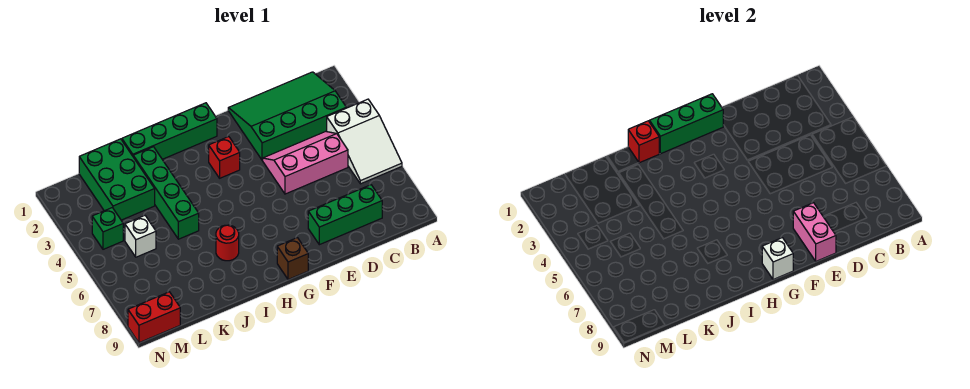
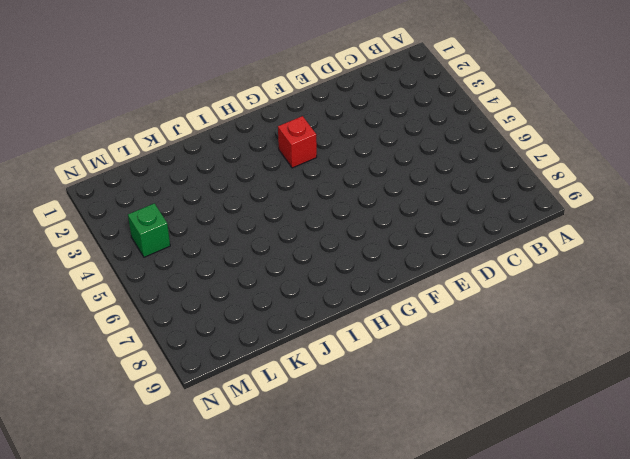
none -> white 2x3 slope [327,99,402,184]
none -> green 3x4 slope [228,72,346,160]
none -> pink 2x3 slope [263,131,348,194]

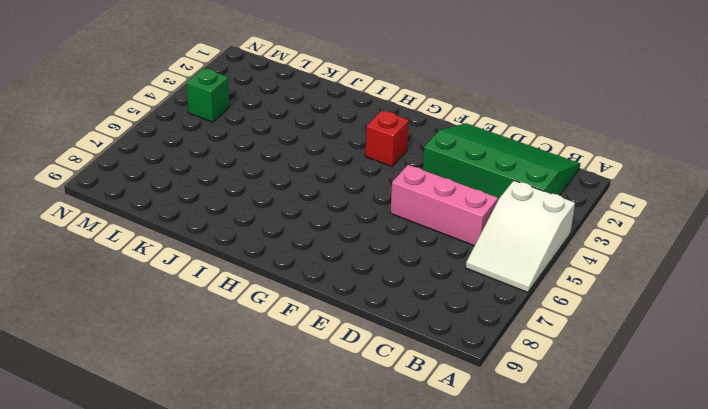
none -> green 1x3 brick [308,185,382,245]
none -> green 1x4 brick [122,103,217,159]
none -> brown 1x1 brick [277,238,308,280]

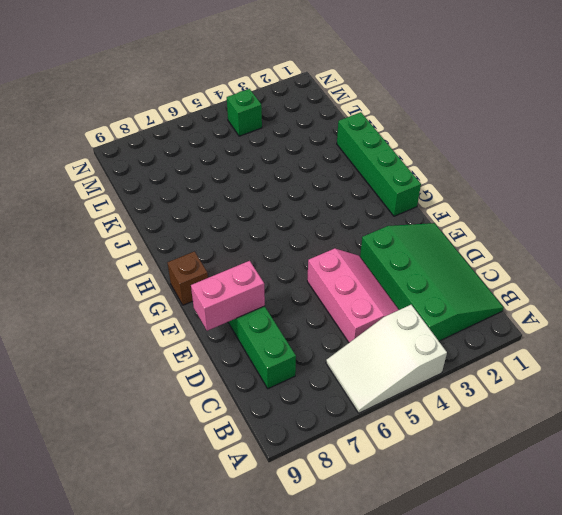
none -> red 1x1 brick [209,137,240,178]
none -> red 1x1 round brick [216,225,239,261]
none -> green 1x4 brick [133,147,199,239]

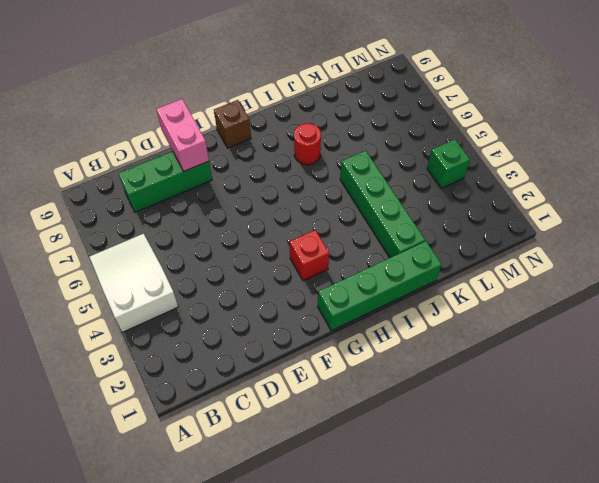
none -> green 3x4 slope [228,72,346,160]
none -> pink 2x3 slope [263,131,348,194]
none -> green 2x3 brick [79,139,155,220]

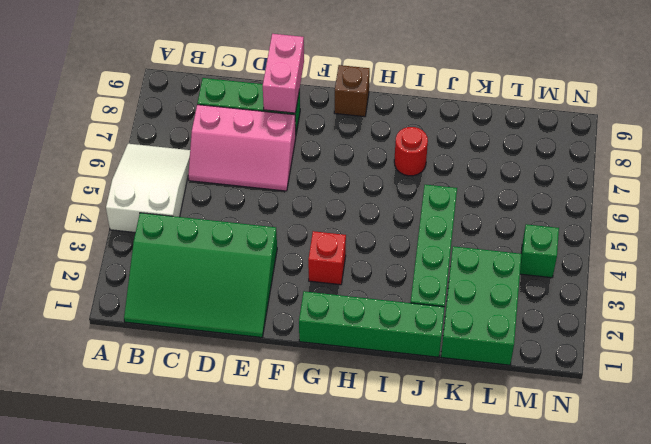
pink 2x3 slope [188,105,296,191] -> pink 2x3 slope moved to [263,131,348,194]
none -> white 1x1 brick [125,216,156,257]
none -> red 1x2 brick [128,292,180,343]
none -> green 1x3 brick [649,94,723,154]

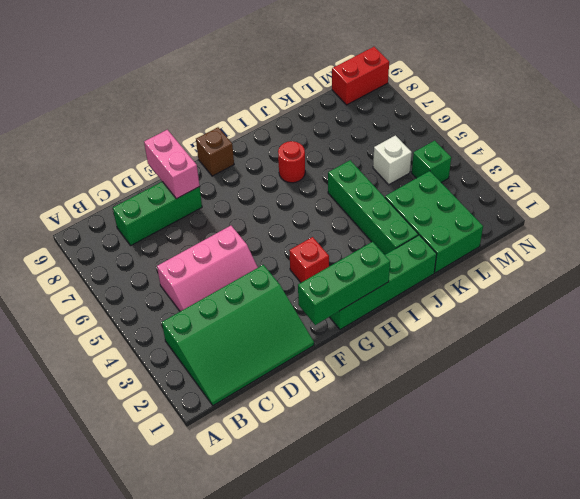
none -> white 2x3 slope [327,99,402,184]
none -> white 1x1 brick [762,238,793,280]
none -> red 1x1 brick [628,121,659,163]

